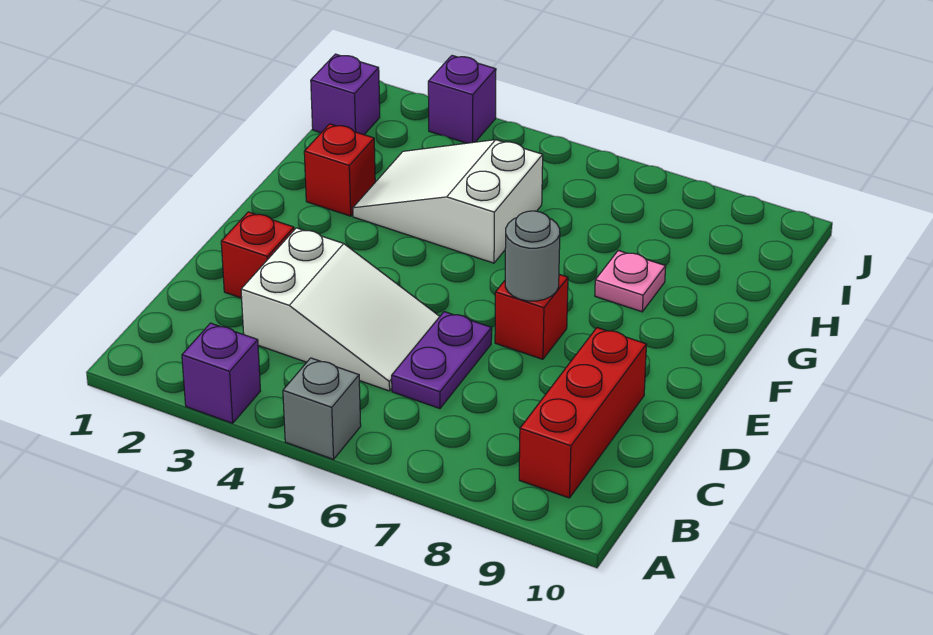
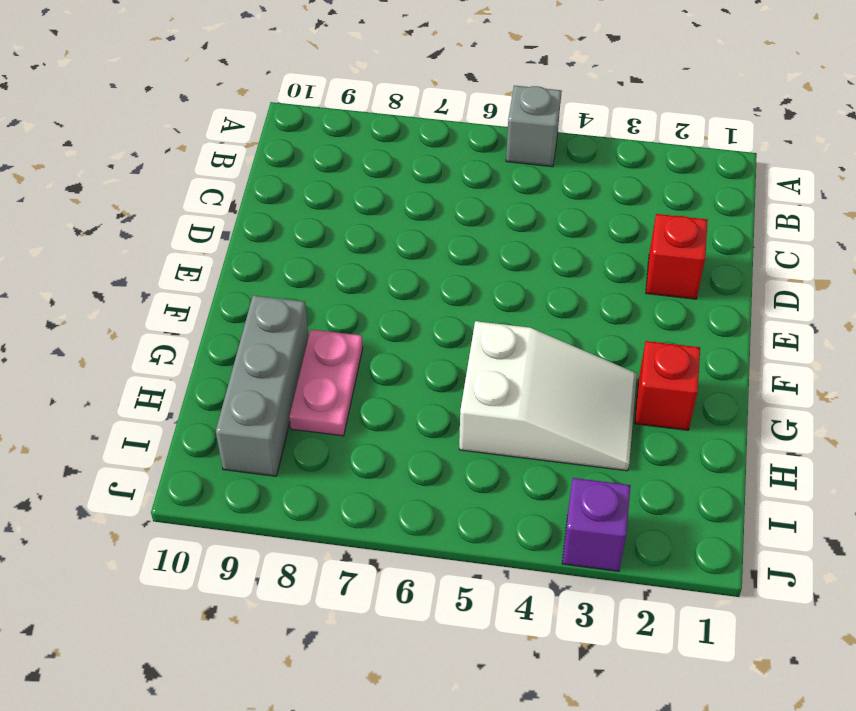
pink 1x2 plate [289,329,363,436] -> pink 1x1 plate [595,250,666,312]
grey 1x3 brick [216,296,309,476] -> none
none -> purple 1x1 brick [182,323,260,423]
none -> red 1x3 brick [519,328,647,498]
none -> white 2x3 slope [241,228,440,391]

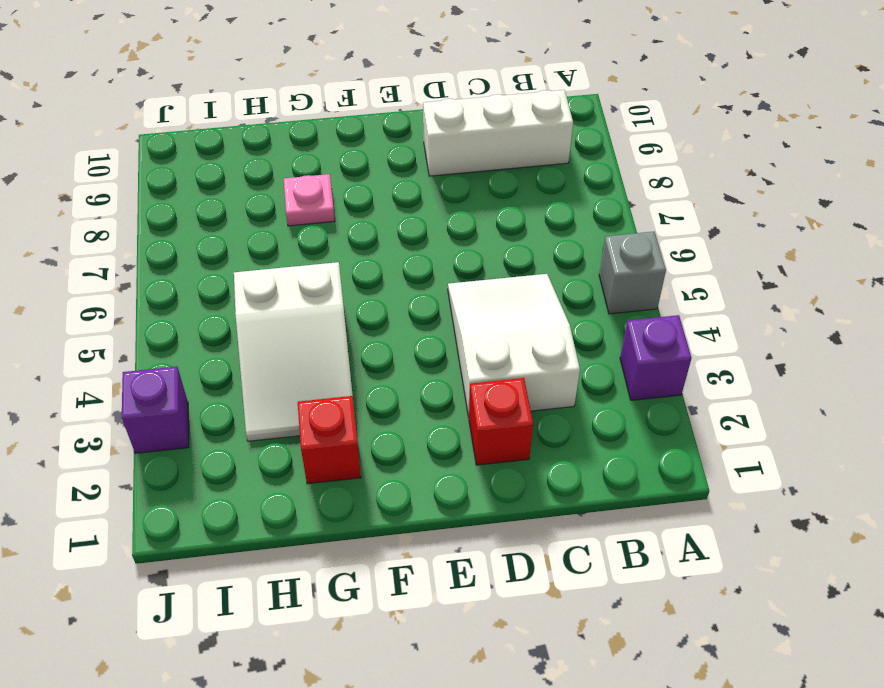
white 1x3 brick [423,90,573,176] -> red 1x3 brick [519,328,647,498]
none -> purple 1x2 plate [392,312,492,408]
none -> red 1x1 brick [495,274,568,359]
none -> purple 1x1 brick [311,54,380,135]

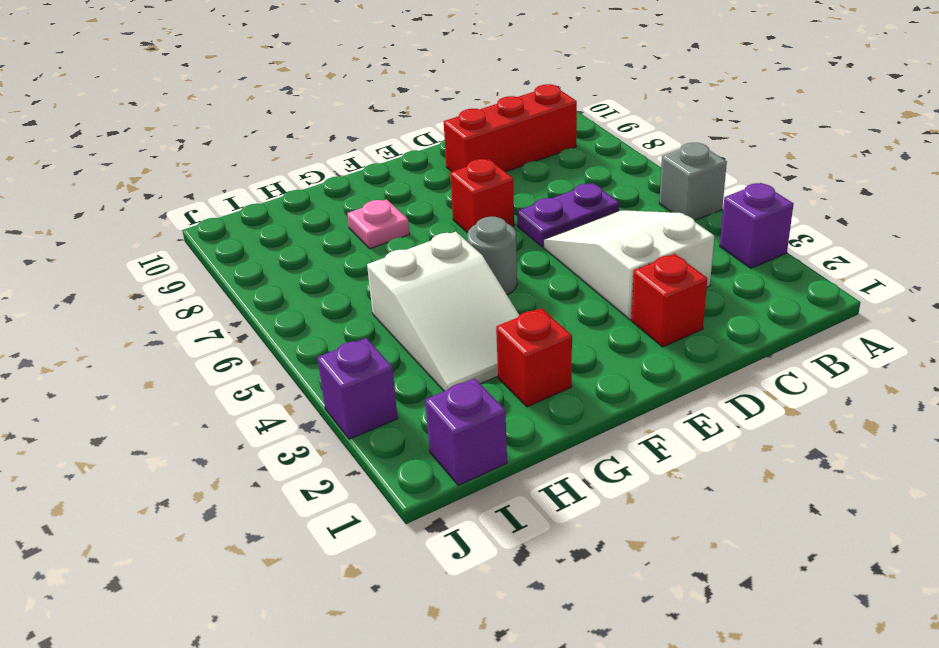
grey 1x1 round brick [467,217,517,295] -> grey 1x1 round brick moved to [505,211,560,301]

